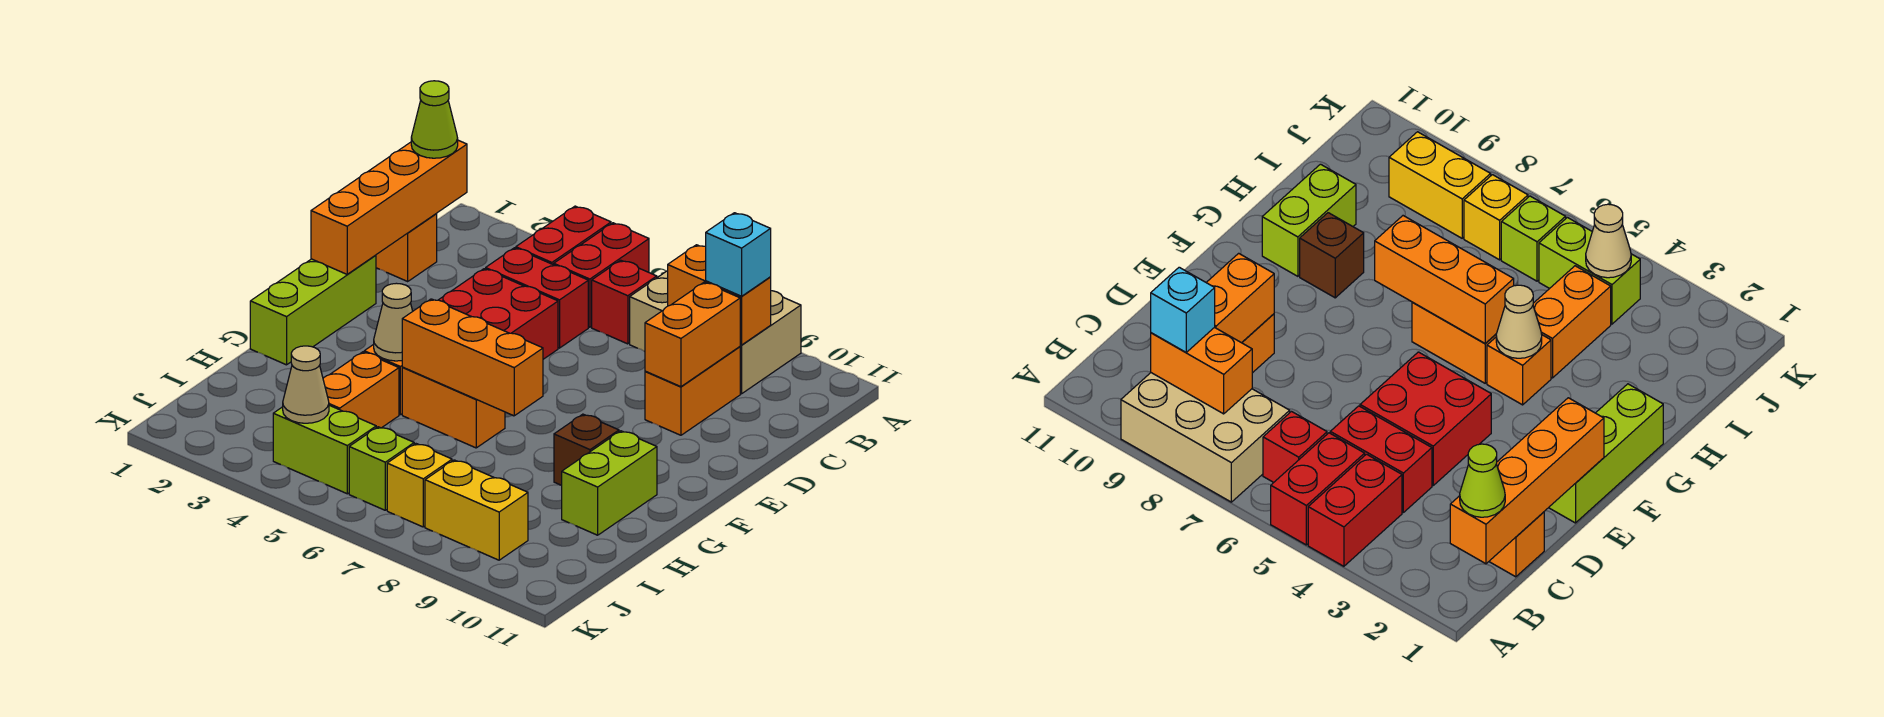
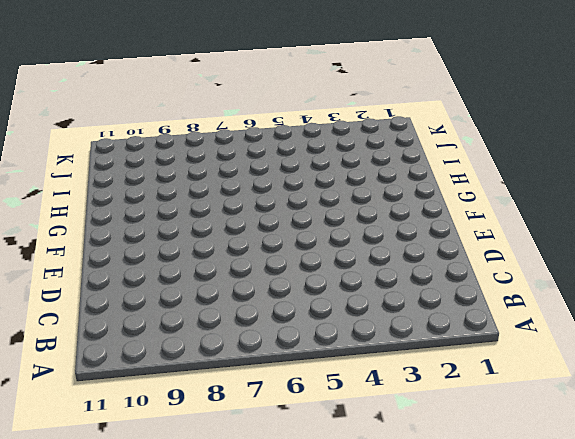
none -> red 1x2 brick [516,206,611,265]
none -> red 1x2 brick [554,223,649,327]
none -> tan 2x3 brick [630,271,801,394]

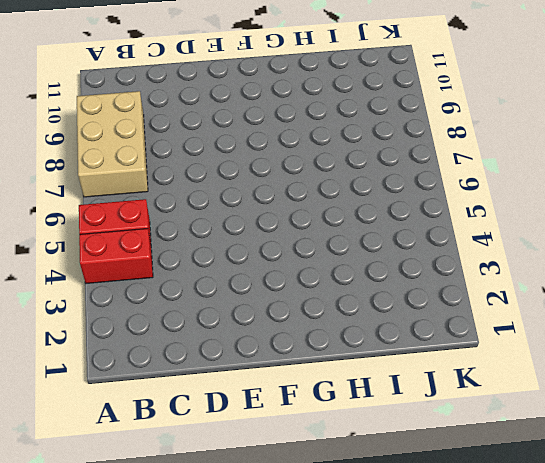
none -> red 1x1 brick [592,260,657,344]
none -> orange 1x1 brick [376,214,437,281]
none -> red 1x2 brick [486,248,588,348]

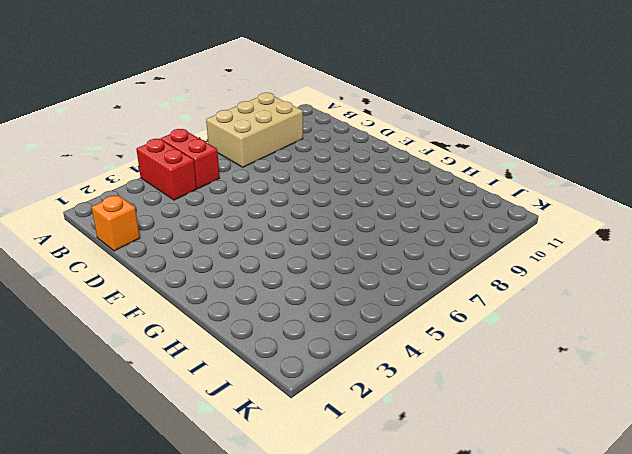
none -> red 1x1 brick [592,260,657,344]
none -> red 1x2 brick [486,248,588,348]
none -> orange 1x2 brick [645,347,740,435]

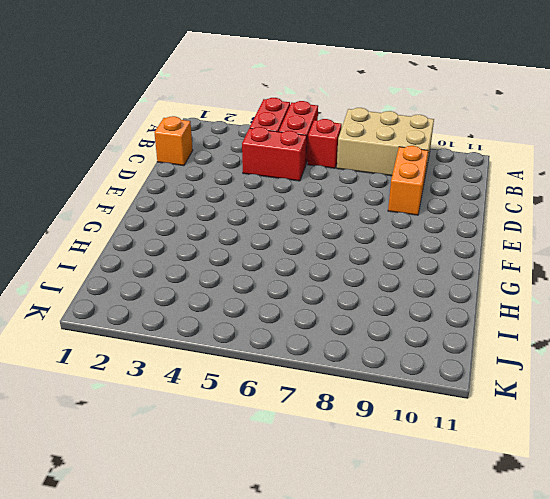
none -> red 2x2 brick [439,269,558,359]
none -> lime 1x3 brick [250,255,376,365]
none -> orange 1x1 brick [1487,335,1551,405]

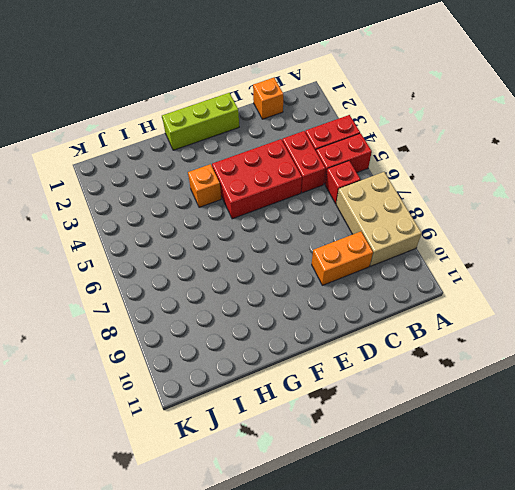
red 2x3 brick [212,139,302,219] -> red 2x2 brick [439,269,558,359]
none -> orange 1x2 brick [402,367,505,448]
none -> brown 1x1 brick [554,414,619,485]
none -> lime 1x2 brick [562,431,657,535]

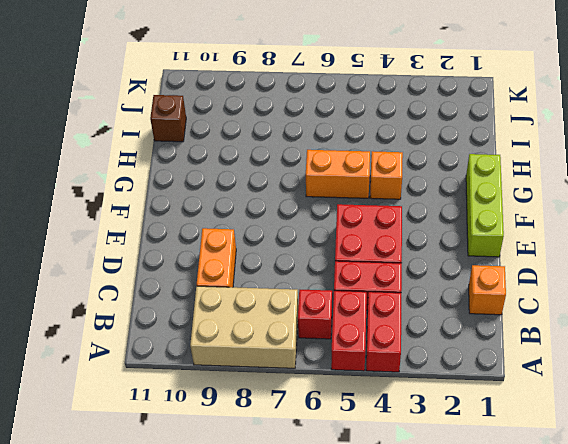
brown 1x1 brick [150,95,186,142] -> brown 1x1 brick moved to [554,414,619,485]
none -> lime 1x2 brick [562,431,657,535]
none -> orange 1x2 brick [323,352,399,428]
none -> lime 1x2 brick [273,405,376,494]

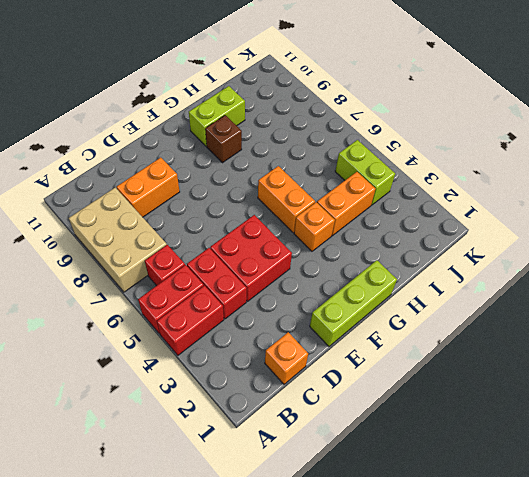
none -> lime 1x1 brick [349,427,414,510]
none -> yellow 1x1 brick [387,444,452,527]
none -> yellow 1x2 brick [425,460,528,560]

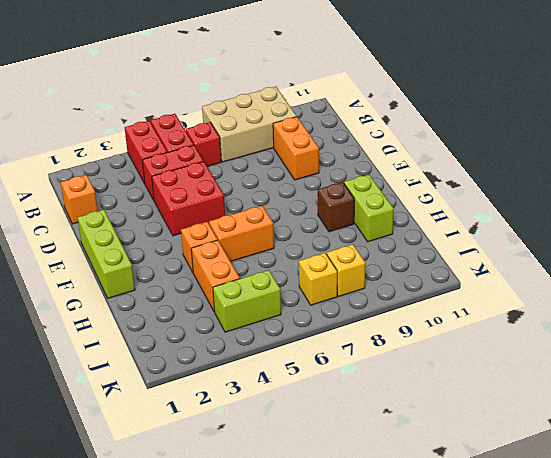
yellow 1x1 brick [327,244,365,296] -> yellow 1x2 brick [425,460,528,560]
none -> lime 1x1 brick [349,427,414,510]
none -> orange 1x4 brick [311,140,467,274]
none -> orange 1x2 brick [668,245,771,345]

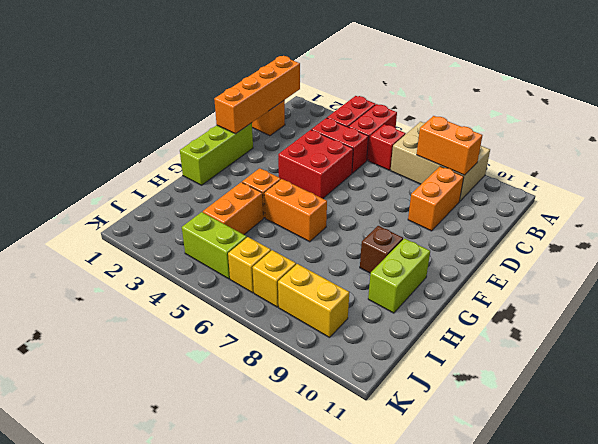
yellow 1x1 brick [228,237,271,293] -> lime 1x1 brick [349,427,414,510]
none -> orange 1x2 brick [645,282,740,387]
none -> tan 1x1 cone [374,283,413,361]
none -> orange 1x3 brick [402,299,543,416]

